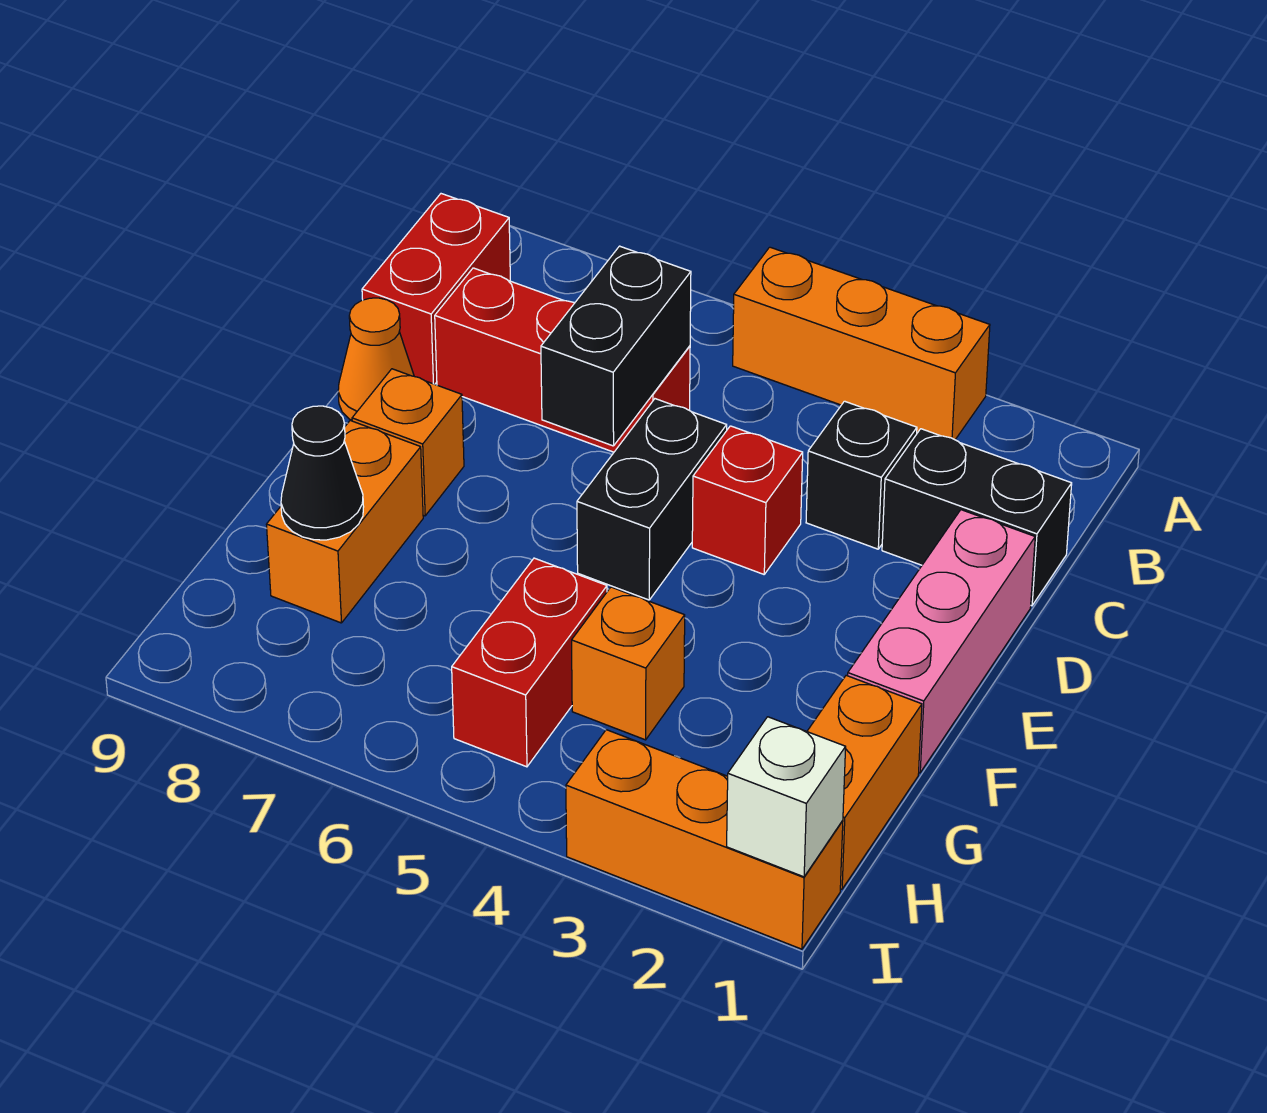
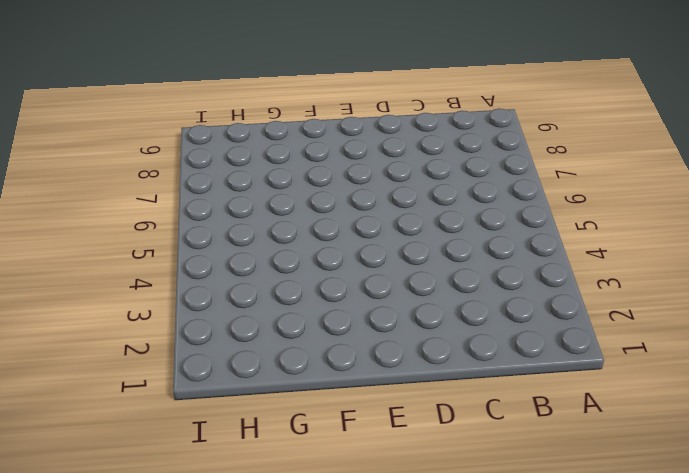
none -> orange 1x3 brick [733,247,990,440]
none -> red 1x2 brick [362,194,510,384]
none -> black 1x2 brick [882,429,1072,606]

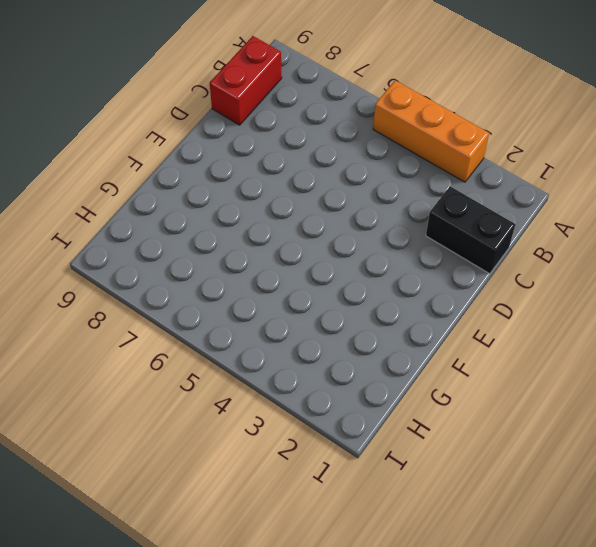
none -> black 1x1 brick [806,401,917,549]
none -> red 1x3 brick [435,268,690,452]
none -> pink 1x3 brick [848,510,1035,773]

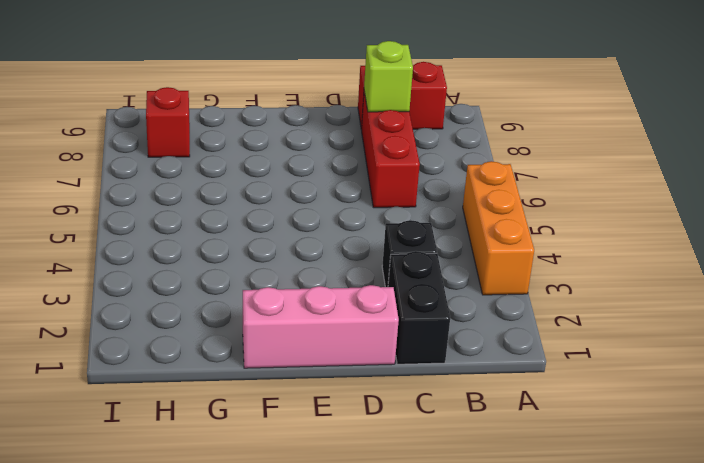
lime 1x1 brick [364,41,413,112] -> none
red 1x1 brick [146,87,190,157] -> red 1x1 brick moved to [692,426,803,574]
none -> black 1x2 brick [577,399,727,600]
none -> orange 1x1 cone [338,298,414,420]
none -> orange 1x1 brick [352,369,464,516]

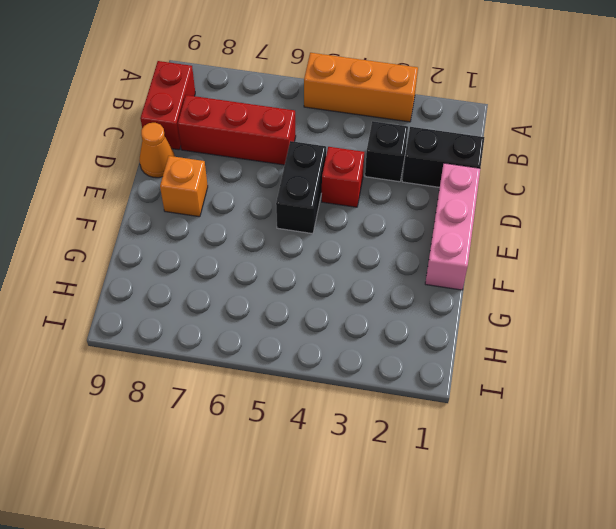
none -> orange 1x2 brick [266,421,423,623]
none -> orange 1x2 brick [807,675,922,889]
none -> orange 1x1 brick [572,587,685,740]

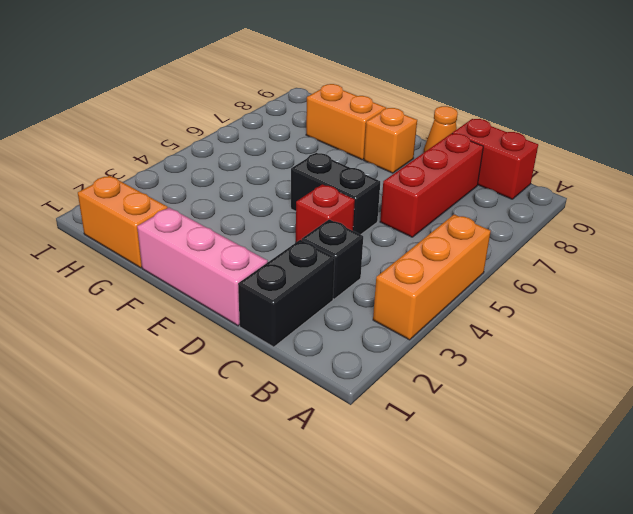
none -> orange 1x1 brick [572,587,685,740]
none -> red 1x2 brick [452,558,607,767]
none -> orange 1x3 brick [566,730,843,949]

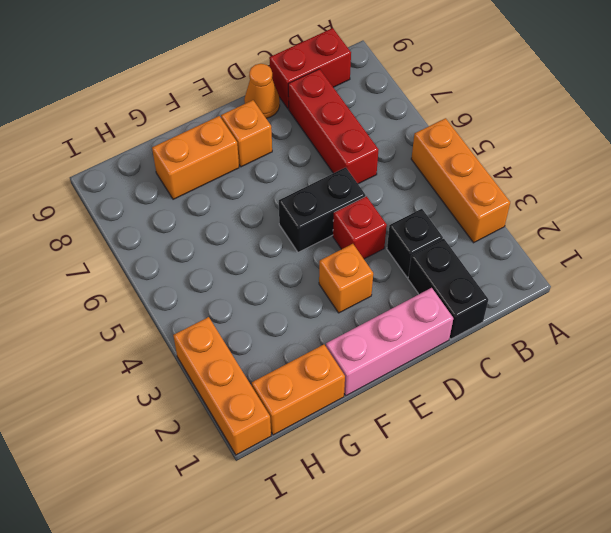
orange 1x1 brick [319,244,373,313] -> orange 1x1 brick moved to [572,587,685,740]
none -> red 1x2 brick [452,558,607,767]
none -> black 1x2 brick [541,246,691,446]
none -> black 1x1 cone [281,406,364,540]

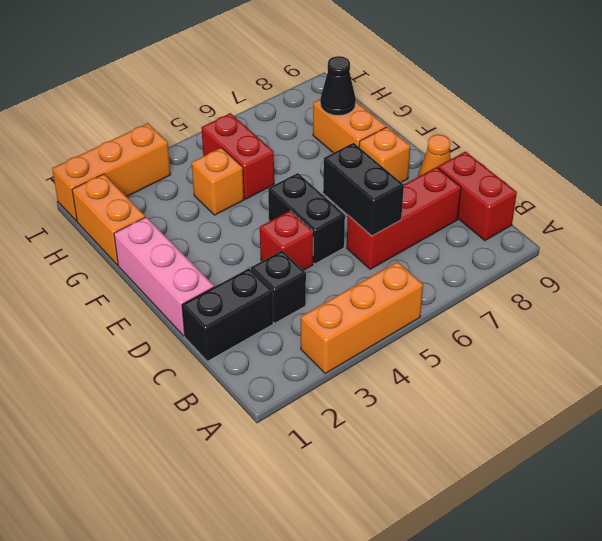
none -> white 1x1 brick [727,717,846,877]

